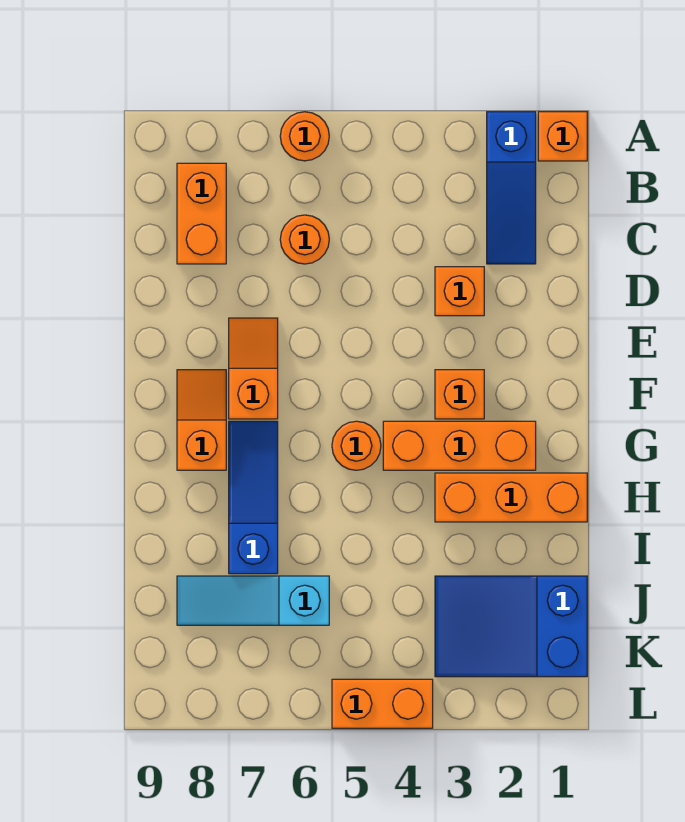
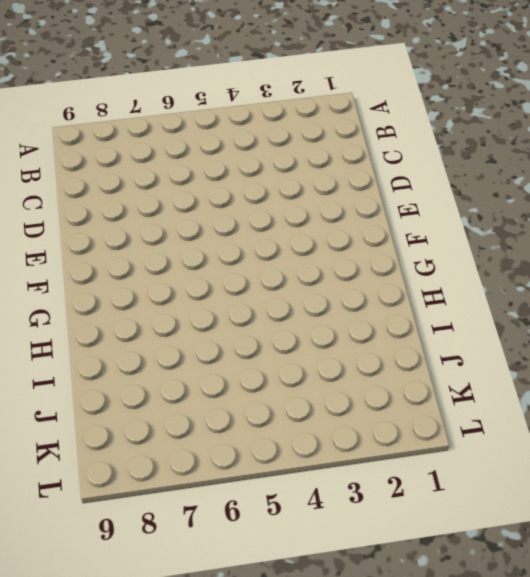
none -> orange 1x1 brick [538,112,587,161]
none -> blue 1x3 slope [487,112,536,264]
none -> orange 1x1 round brick [280,112,329,161]

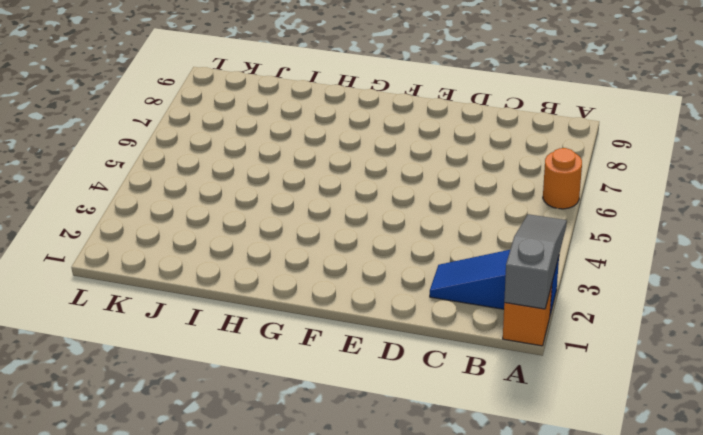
grey 1x3 slope [504,214,567,309] -> none
none -> orange 1x2 brick [177,163,226,264]
none -> orange 1x1 round brick [280,215,329,264]
none -> orange 1x1 brick [435,267,484,316]

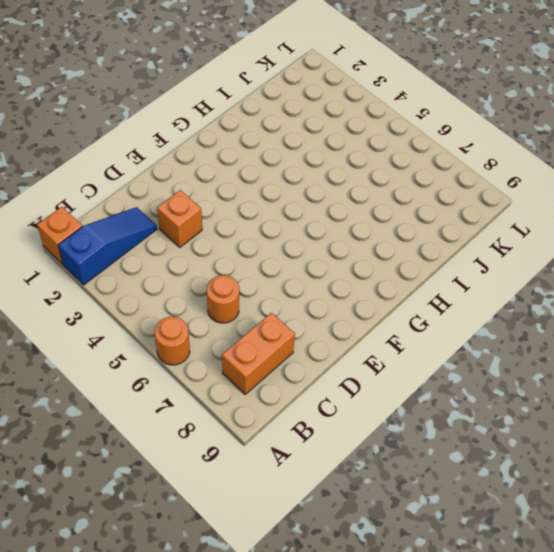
none -> orange 1x2 slope [229,318,278,419]
none -> orange 1x1 brick [435,370,484,419]
none -> orange 1x2 slope [177,370,226,470]

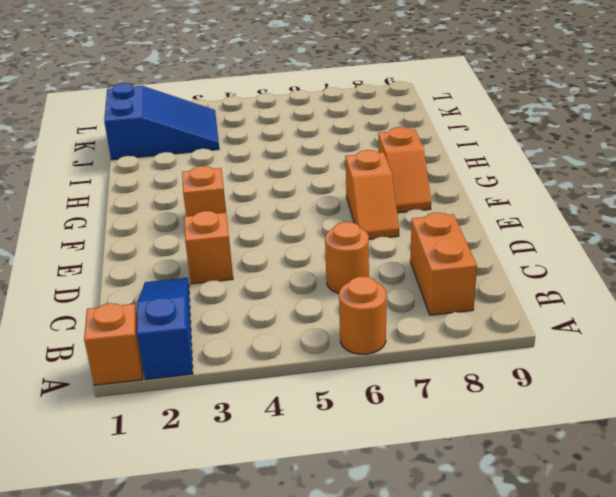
none -> orange 1x3 brick [383,421,536,470]
none -> orange 1x1 round brick [332,421,381,470]
none -> blue 1x3 slope [229,421,278,574]

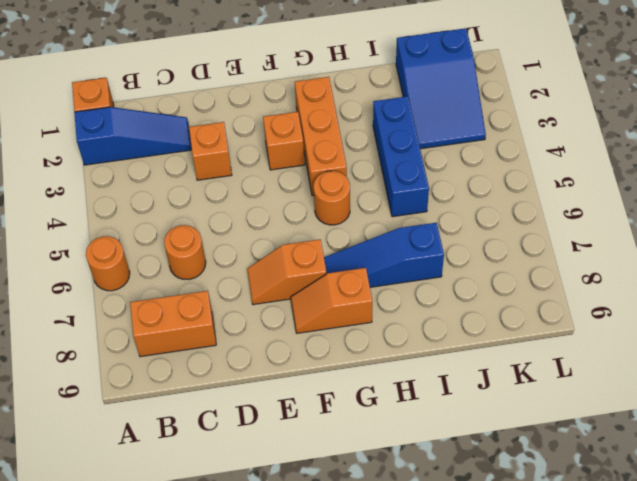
blue 1x3 brick [373,96,429,217] -> none
none -> orange 1x3 brick [435,473,587,522]
none -> cyan 1x3 slope [177,576,329,625]
none -> orange 1x2 brick [332,679,433,728]

